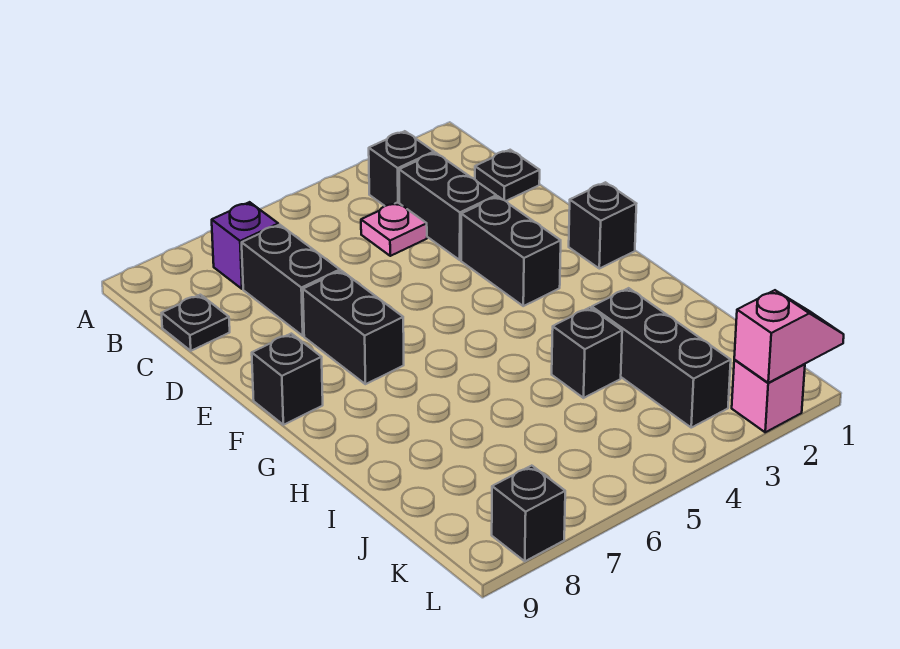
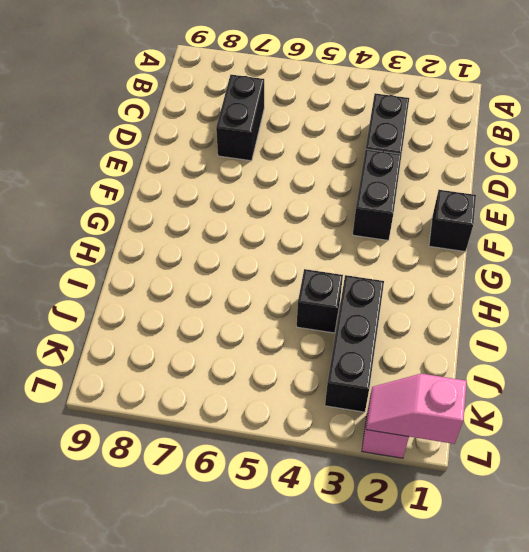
pink 1x2 slope [366,374,467,444] -> pink 1x2 slope turned to [734,290,844,383]
none -> black 1x1 brick [369,131,434,206]
none -> purple 1x1 brick [212,202,278,289]
none -> black 1x1 plate [475,150,540,201]

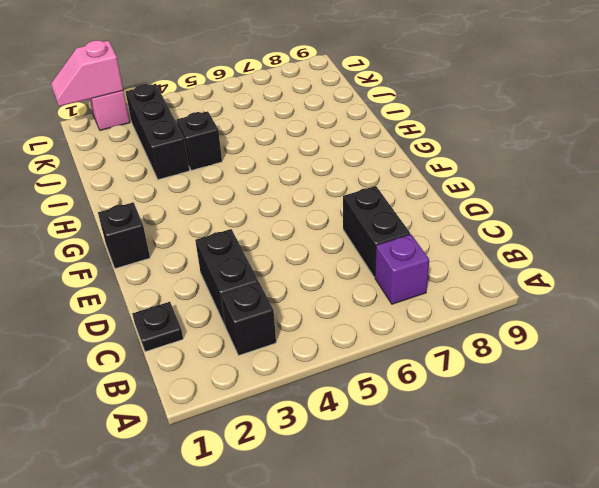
none -> pink 1x1 plate [361,202,427,256]
none -> black 1x1 plate [162,295,230,351]
none -> black 1x2 brick [461,196,561,306]

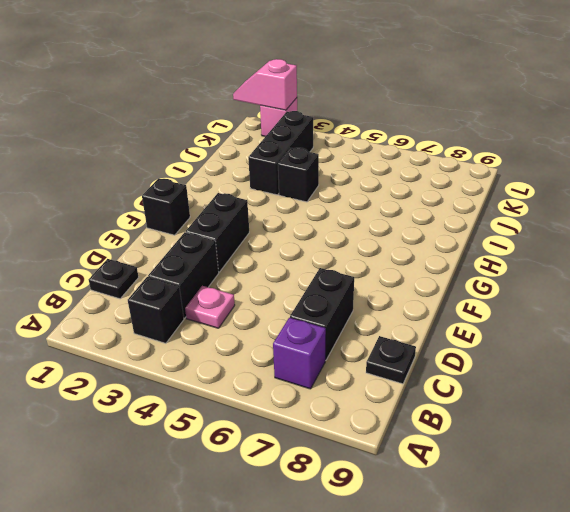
none -> black 1x2 brick [303,271,404,384]
none -> black 1x1 brick [252,334,323,425]
none -> black 1x1 brick [492,466,565,561]

